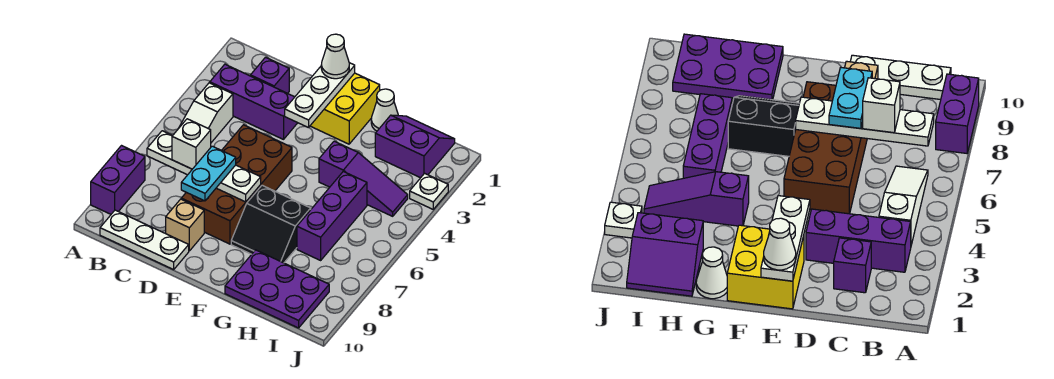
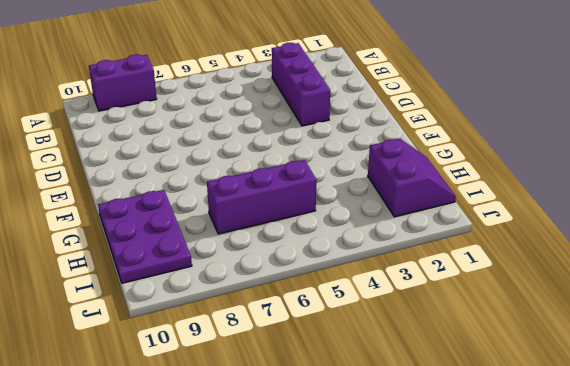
none -> white 1x3 slope [179,83,233,143]
none -> white 1x3 plate [100,210,189,270]
none -> purple 1x1 brick [250,57,289,93]

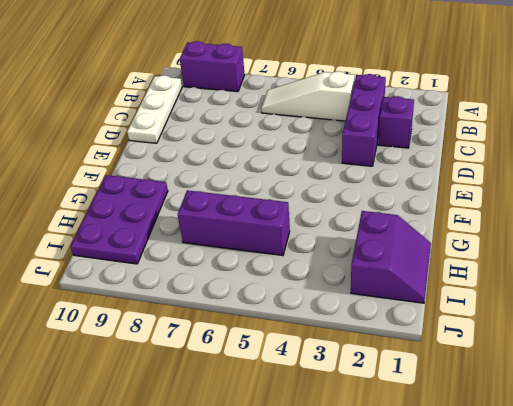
none -> brown 2x4 brick [181,125,292,244]
none -> tan 1x1 brick [166,199,204,251]
none -> yellow 2x2 brick [310,73,380,144]

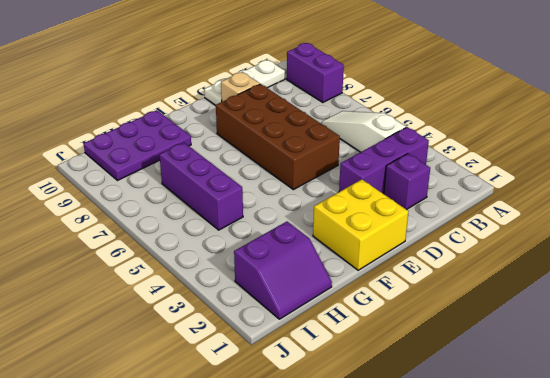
none -> black 2x2 slope [231,185,311,263]
none -> white 1x1 cone [371,89,398,131]
none -> purple 1x3 slope [319,141,408,216]

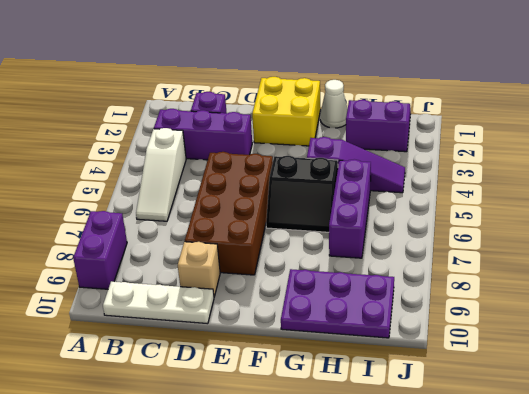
black 2x2 slope [266,156,338,232] -> black 2x2 slope moved to [231,185,311,263]
none -> white 1x1 plate [410,173,448,209]
none -> white 1x4 plate [147,131,261,202]
none -> white 1x3 plate [285,63,355,128]

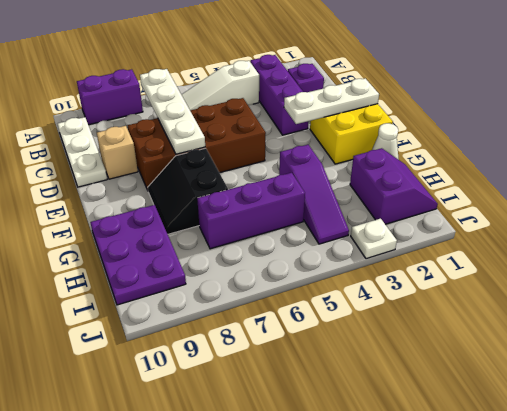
none -> white 1x1 brick [172,119,211,169]
none -> cyan 1x2 plate [181,146,236,201]
none -> white 1x1 cone [321,34,349,79]

